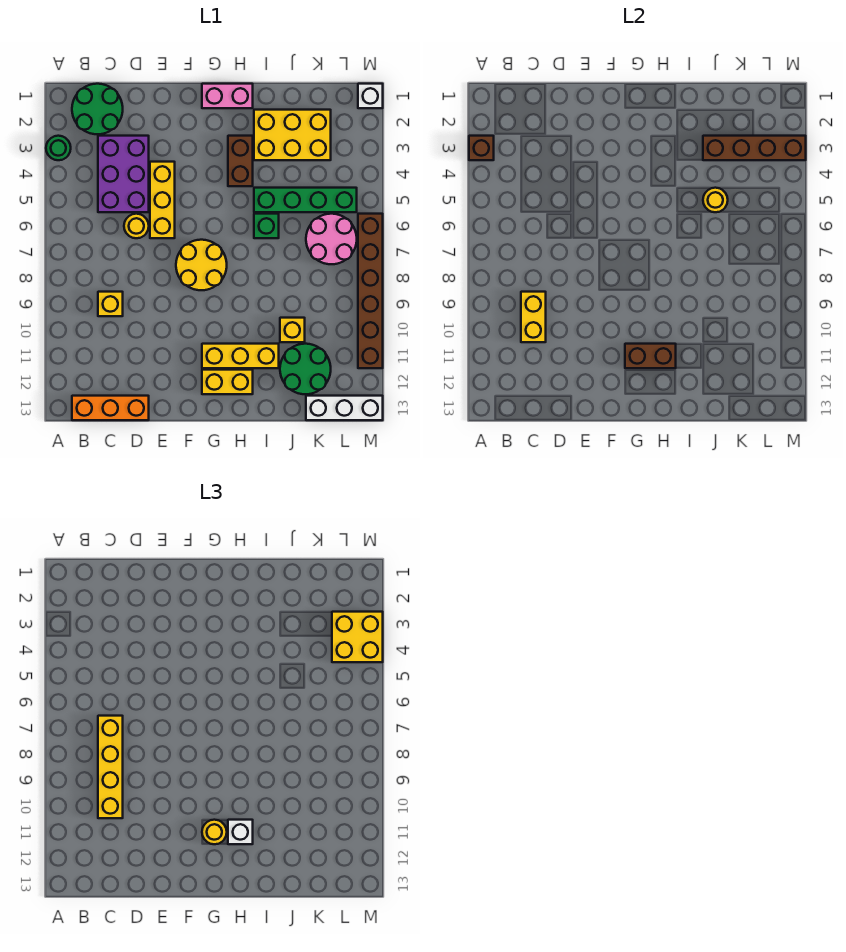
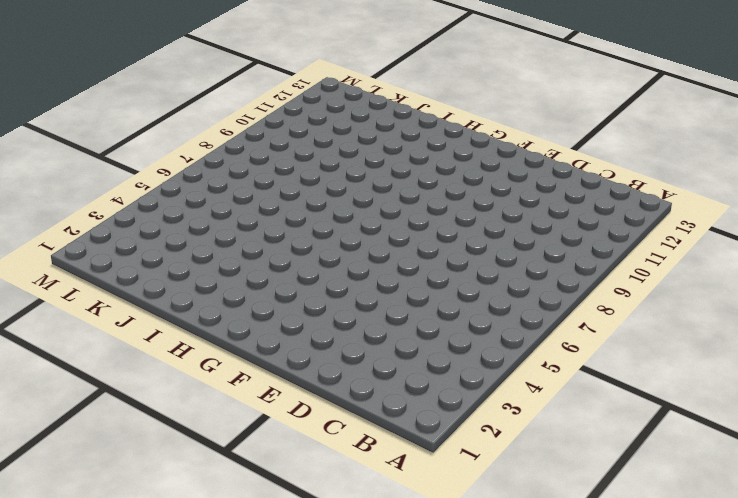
none -> green 1x1 round brick [46,136,71,160]
none -> green 2x2 round brick [72,84,123,134]
none -> orange 1x3 brick [72,396,149,420]
none -> purple 2x3 brick [98,136,149,212]

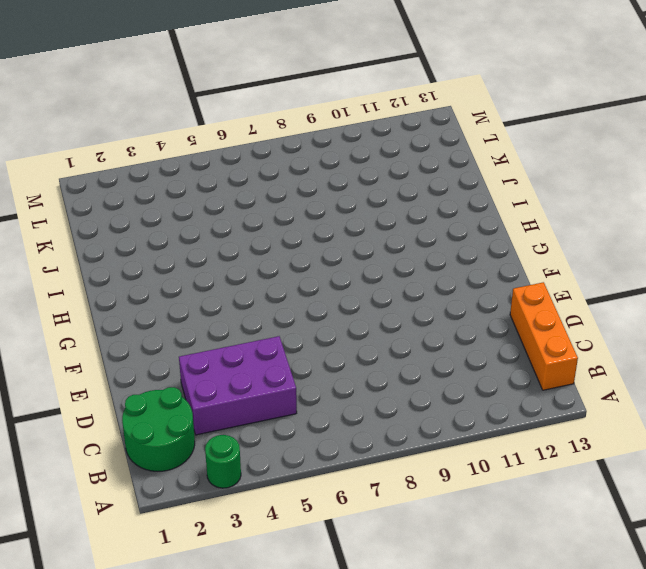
none -> yellow 1x1 brick [98,292,123,316]
none -> yellow 1x1 round brick [124,214,149,238]
none -> yellow 1x3 brick [150,162,175,238]
none -> yellow 2x2 round brick [176,240,227,290]

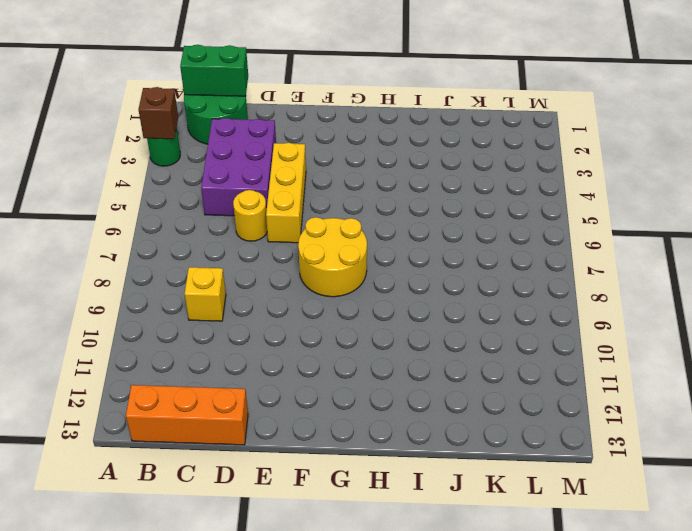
green 1x2 brick [180,45,248,96] -> none
none -> pink 1x2 brick [202,84,253,108]
none -> yellow 1x3 brick [202,344,279,368]
none -> yellow 1x2 brick [202,370,253,394]
none -> brown 1x2 brick [228,136,253,186]

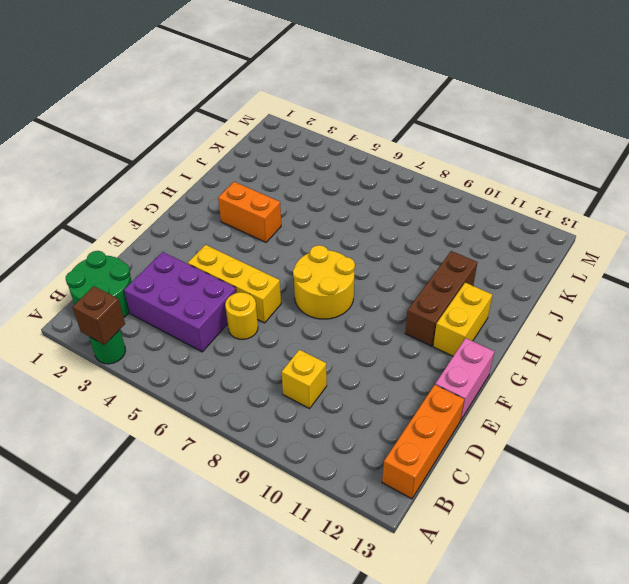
pink 1x2 brick [435,338,495,421] -> pink 1x2 brick moved to [202,84,253,108]
brown 1x3 brick [405,251,477,346] -> yellow 1x3 brick [202,344,279,368]
orange 1x2 brick [218,182,281,242] -> brown 1x2 brick [228,136,253,186]
none -> yellow 2x3 brick [254,110,331,160]
none -> green 1x4 brick [254,188,357,212]
none -> green 1x1 brick [254,214,279,238]
none -> yellow 1x1 brick [280,318,305,342]

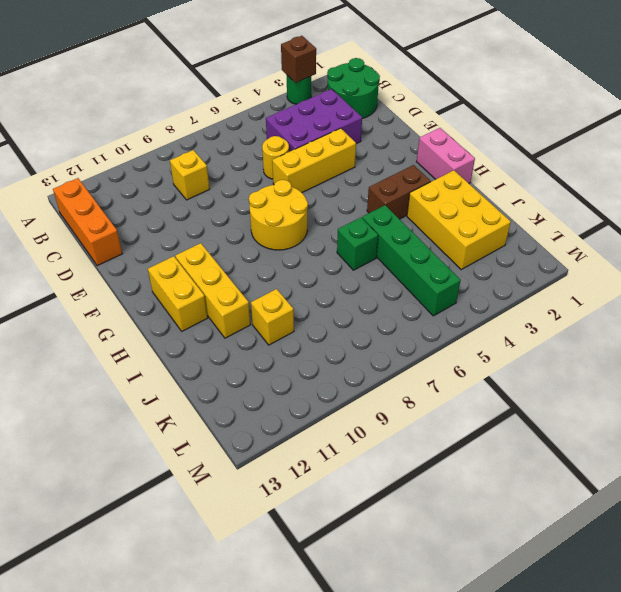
none -> green 2x2 round brick [280,344,331,394]
none -> pink 2x2 round brick [306,214,357,264]
none -> white 1x3 brick [306,396,383,420]
none -> white 1x1 brick [358,84,383,108]

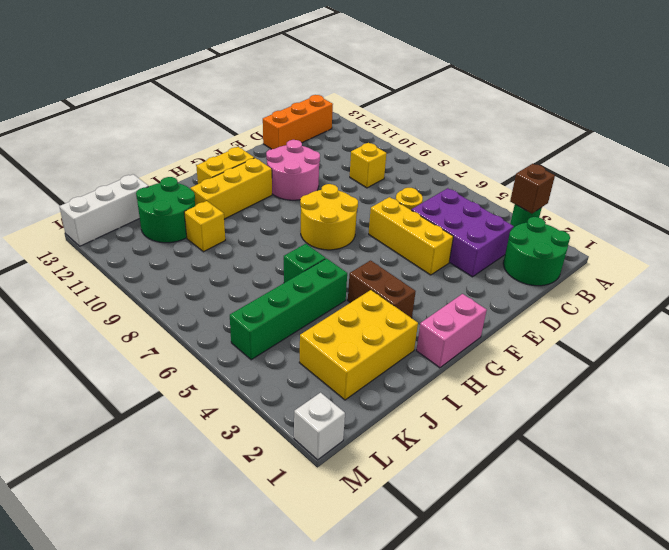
pink 2x2 round brick [266,140,320,200] -> pink 2x2 round brick moved to [306,214,357,264]
none -> brown 1x6 brick [358,214,383,368]
none -> yellow 1x2 brick [521,292,546,342]
none -> brown 1x2 brick [625,344,676,368]
none -> brown 1x4 brick [703,136,806,160]

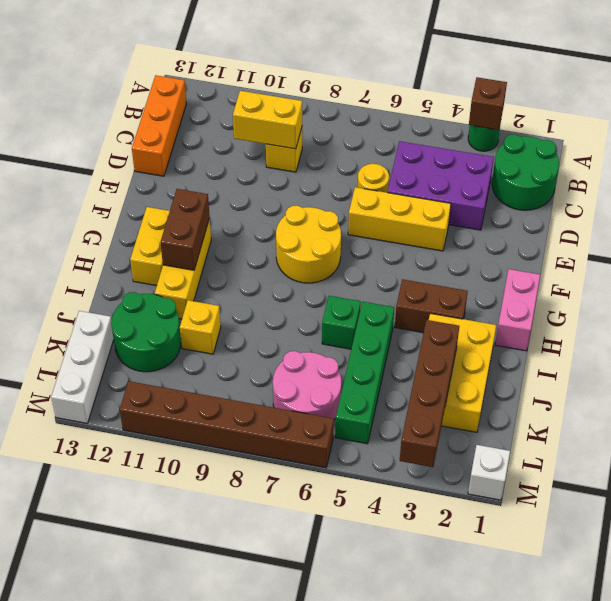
none -> yellow 1x1 round brick [703,188,728,212]
none -> yellow 1x4 brick [98,716,123,818]
none -> yellow 1x1 round brick [202,820,227,844]
none -> white 1x1 brick [228,820,253,844]

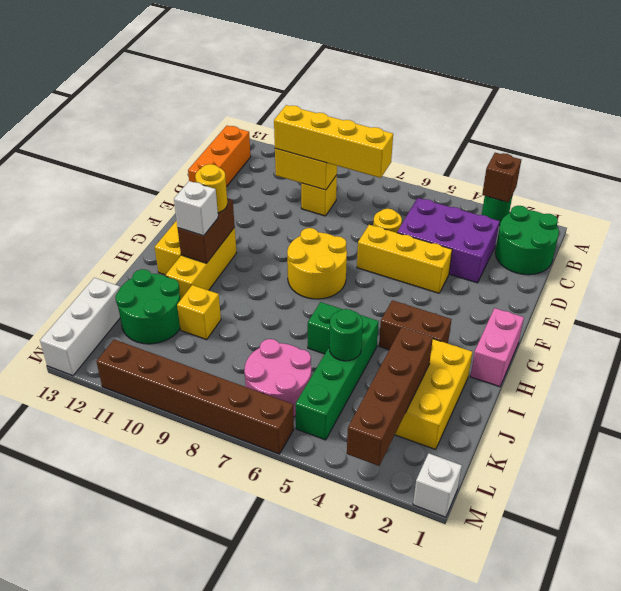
green 1x1 round brick [329,309,363,361] -> yellow 1x1 round brick [703,188,728,212]
none -> yellow 2x2 brick [332,612,383,662]

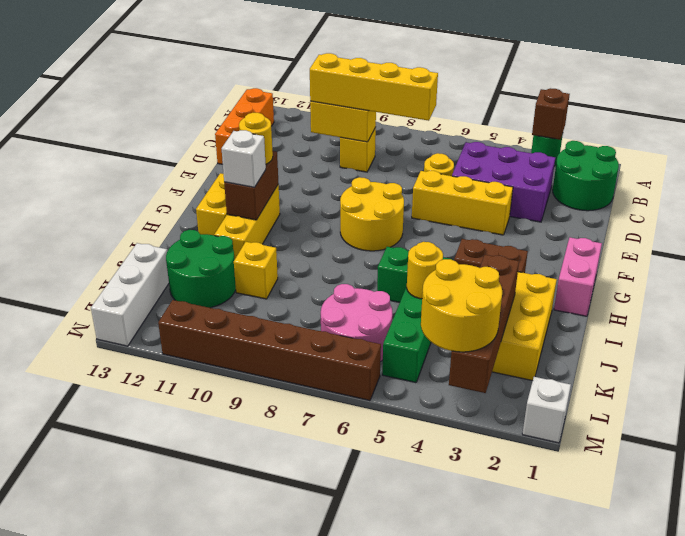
yellow 2x2 round brick [421,259,502,352] -> yellow 2x2 brick [332,612,383,662]

